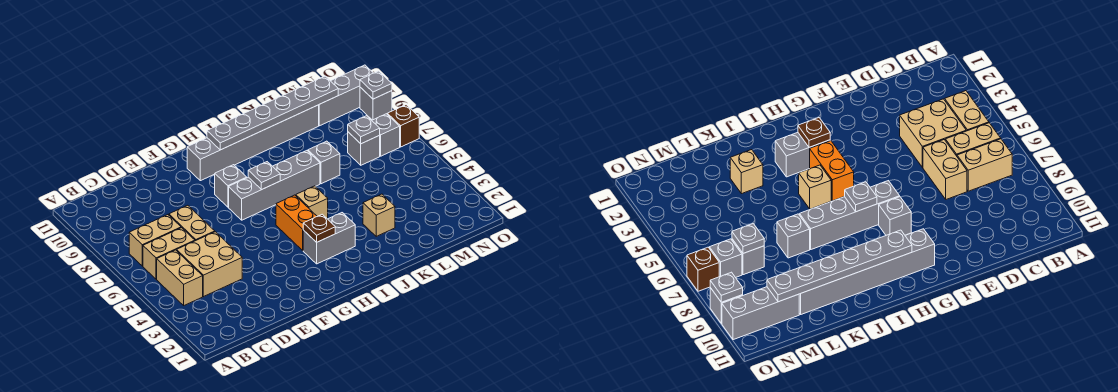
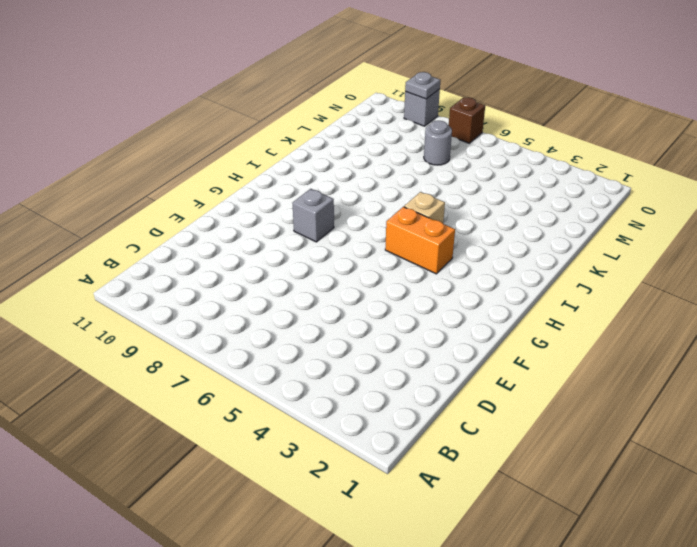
grey 1x1 round brick [424,121,452,165] -> grey 1x1 brick [348,132,380,165]
none -> tan 1x2 brick [157,250,203,305]
none -> tan 1x2 brick [143,228,195,279]
none -> tan 1x2 brick [129,215,181,266]

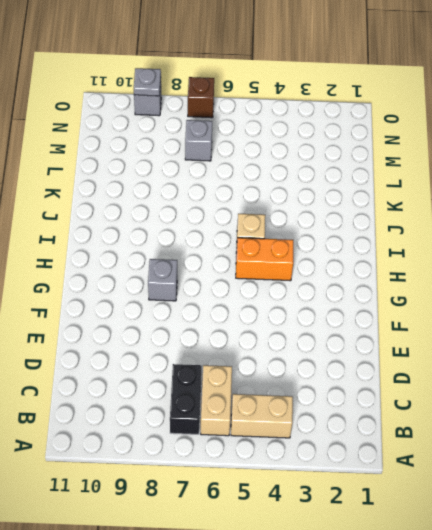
black 1x2 brick [170,364,202,434] -> tan 1x2 brick [129,215,181,266]
none -> tan 2x2 brick [177,232,242,297]
none -> tan 1x2 brick [169,205,215,241]
none -> grey 1x4 brick [229,151,320,220]

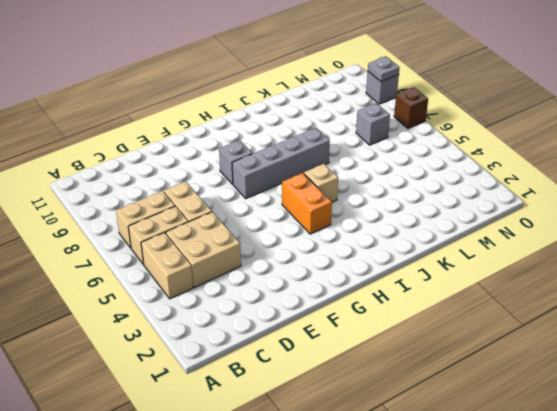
none -> grey 1x6 brick [187,105,319,181]
none -> grey 1x2 brick [303,213,355,264]
none -> tan 1x1 brick [363,194,395,236]

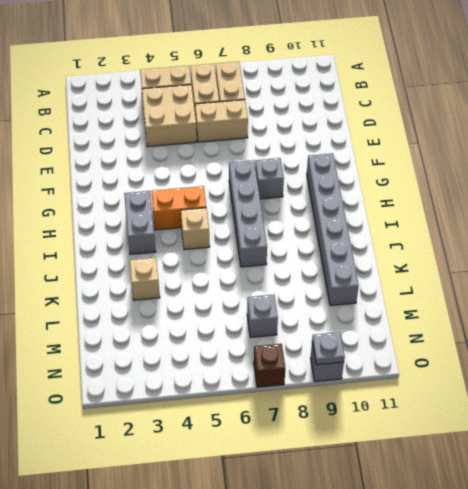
none -> grey 1x1 brick [308,141,340,184]
none -> grey 1x3 brick [319,65,373,126]
none -> grey 1x1 brick [372,114,400,156]

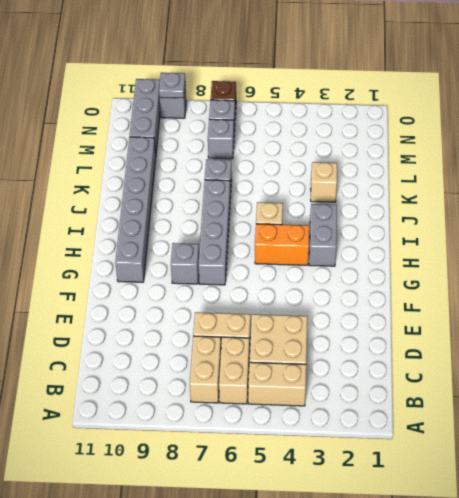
none -> brown 1x1 plate [303,214,335,242]
none -> grey 1x1 plate [248,162,280,190]
none -> grey 1x6 plate [207,76,338,150]

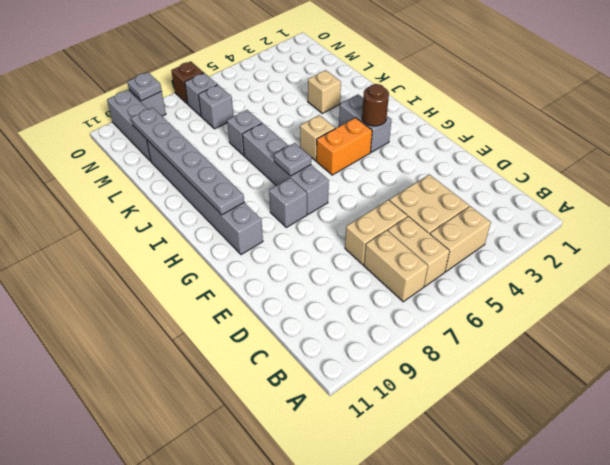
brown 1x1 round brick [362,84,389,126] -> brown 1x1 plate [303,214,335,242]
none -> grey 1x1 plate [348,116,380,144]

